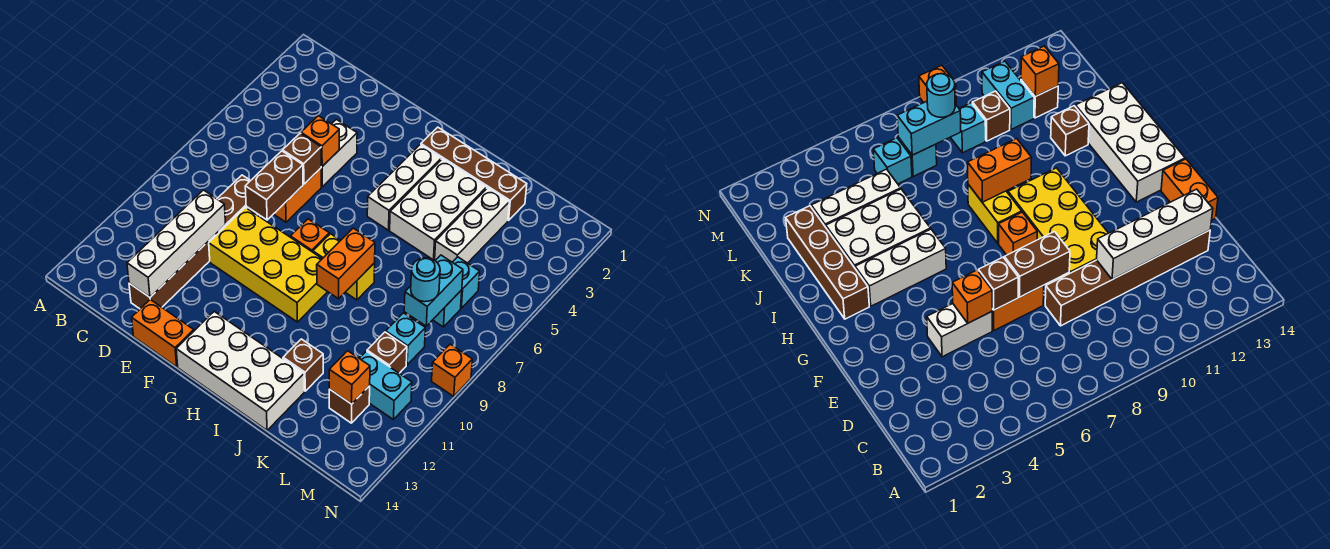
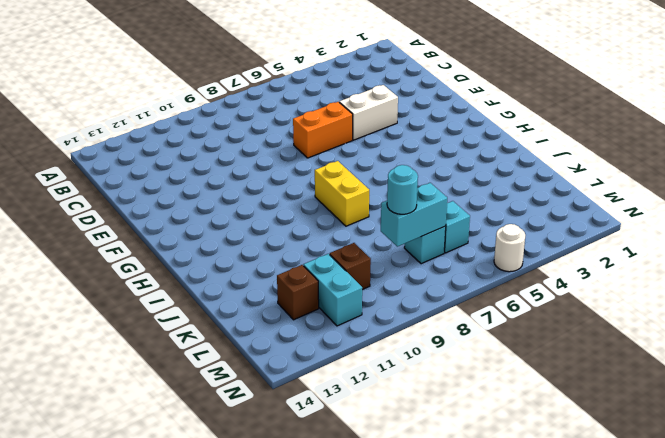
white 1x1 round brick [494,224,525,272] -> none
none -> brown 1x6 brick [129,175,258,309]
none -> yellow 2x4 brick [209,207,327,322]
none -> orange 1x2 brick [132,300,194,367]

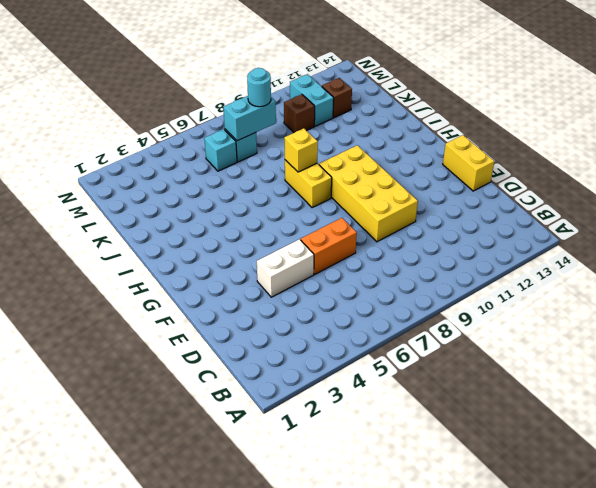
yellow 1x2 brick [443,135,494,191] -> orange 1x2 brick [132,300,194,367]
yellow 1x1 brick [284,128,318,172] -> orange 1x2 brick [317,228,375,299]
none -> brown 1x6 brick [129,175,258,309]
none -> orange 1x1 brick [291,219,329,252]
none -> white 2x4 brick [176,312,304,430]

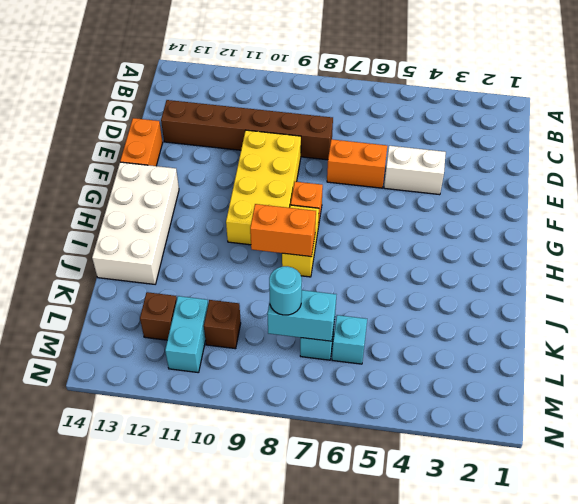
none -> brown 1x4 brick [421,127,527,220]
none -> white 1x3 brick [367,145,441,230]
none -> white 2x3 brick [390,159,487,260]

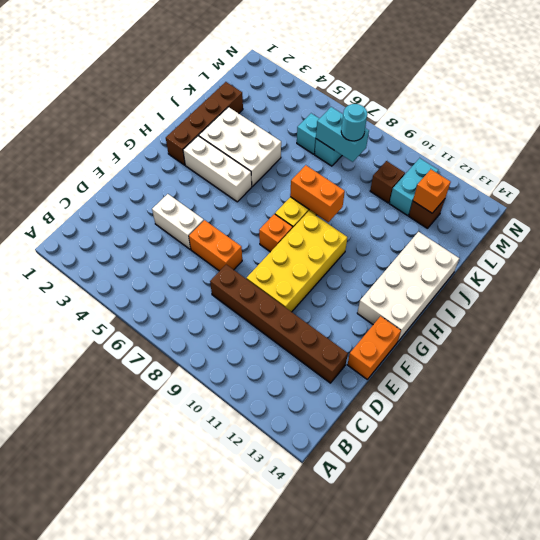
none -> brown 1x1 brick [283,339,323,391]
none -> white 1x3 brick [435,188,509,263]
none -> cyan 1x1 brick [386,313,425,365]

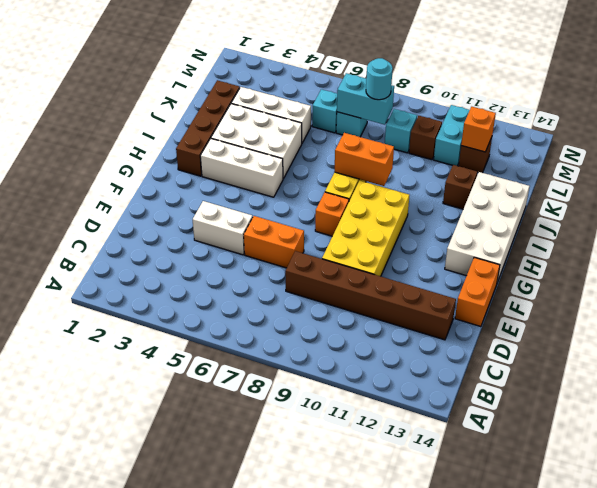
none -> orange 1x1 brick [432,344,472,396]
none -> white 1x4 brick [127,190,226,297]
none -> orange 1x1 brick [301,116,339,166]

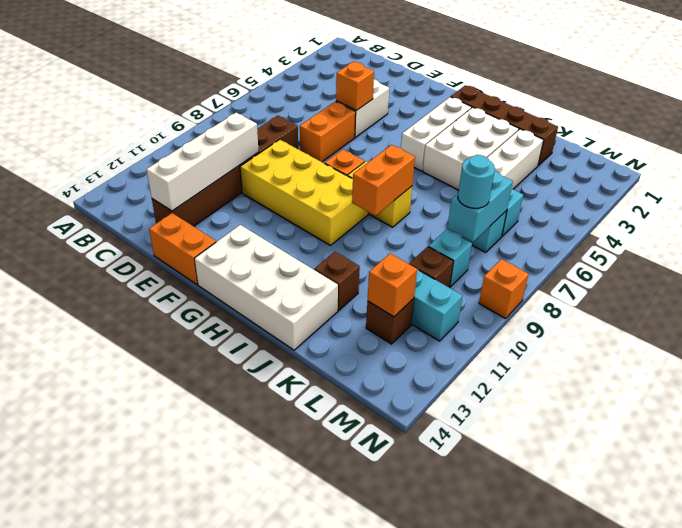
none -> brown 1x1 brick [283,133,321,184]
none -> brown 1x2 brick [245,151,303,220]

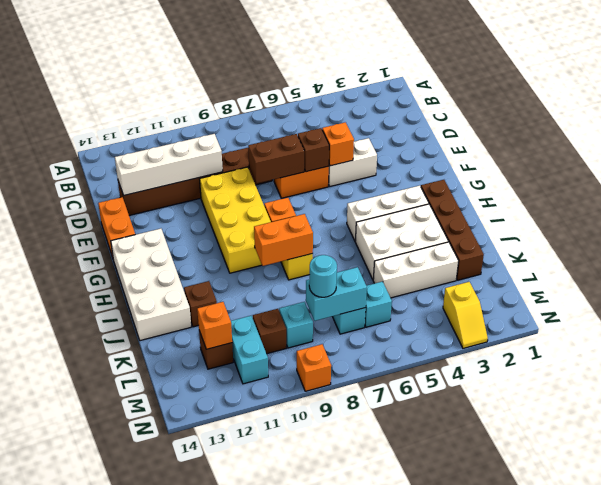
yellow 1x2 slope [443,282,488,348] -> none

